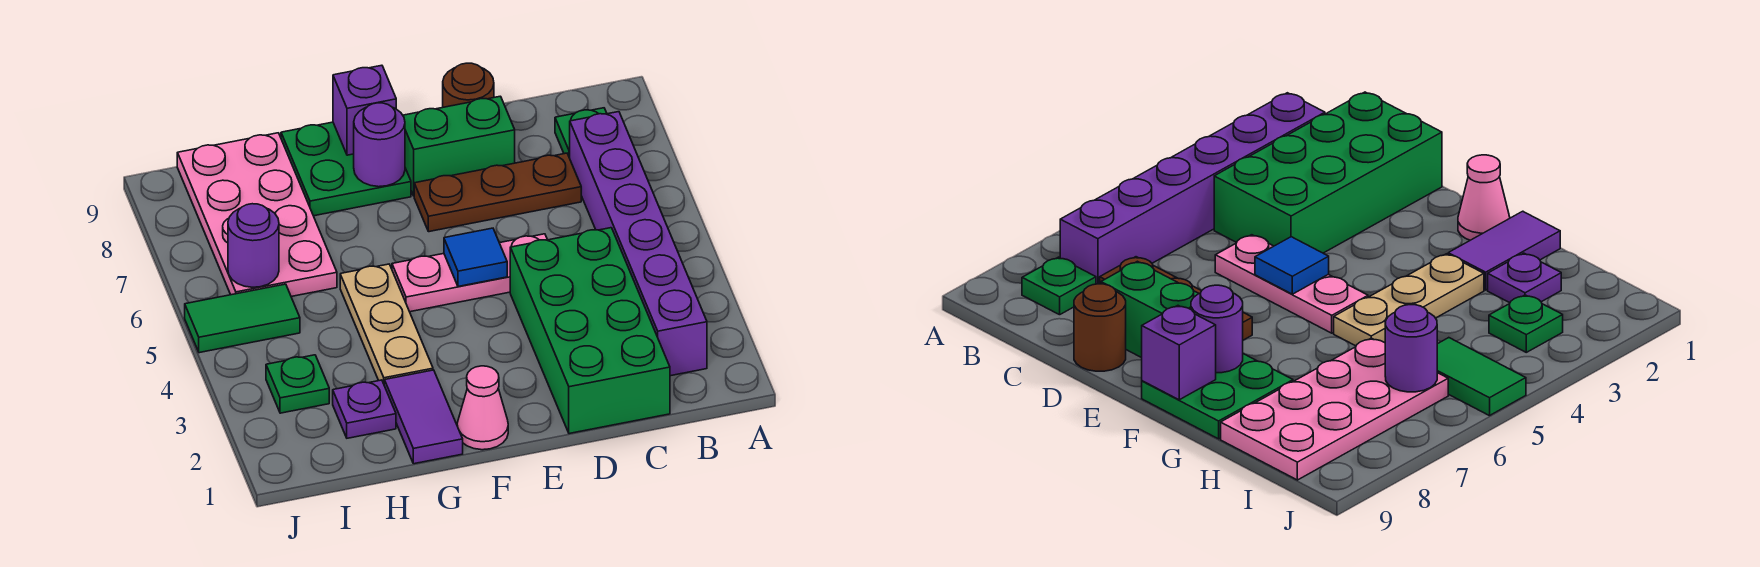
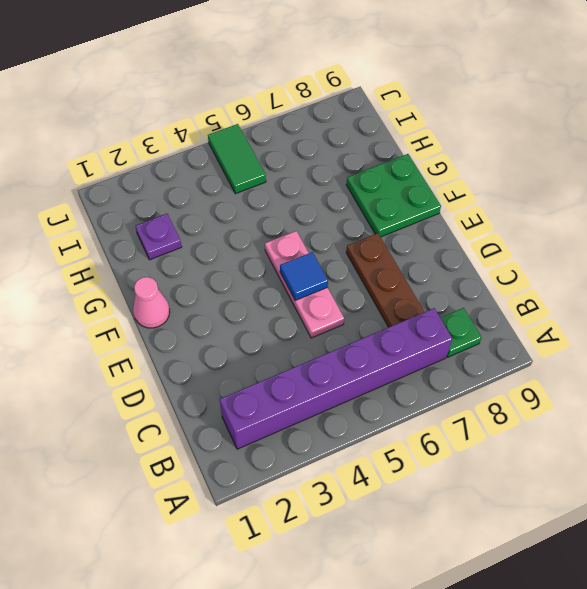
none -> green 2x4 brick [510,228,670,434]
none -> green 1x2 brick [403,96,515,196]
none -> brown 1x1 round brick [443,63,494,107]

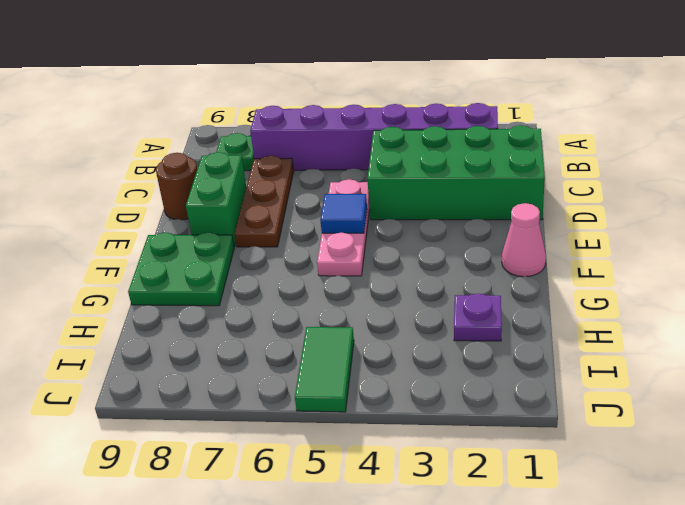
none -> purple 1x2 tile [384,370,463,464]
none -> tan 1x3 plate [340,264,433,383]
none -> pink 2x4 plate [177,133,337,297]

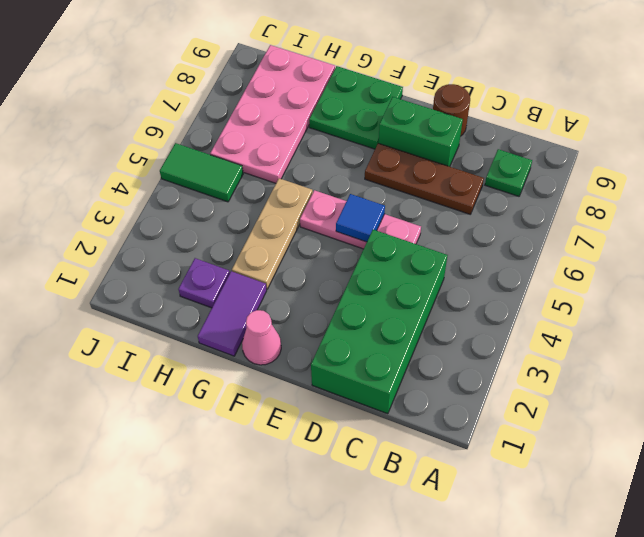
none -> purple 1x6 brick [570,112,707,376]
none -> green 1x1 plate [266,355,329,413]
none -> purple 1x1 round brick [354,103,405,187]

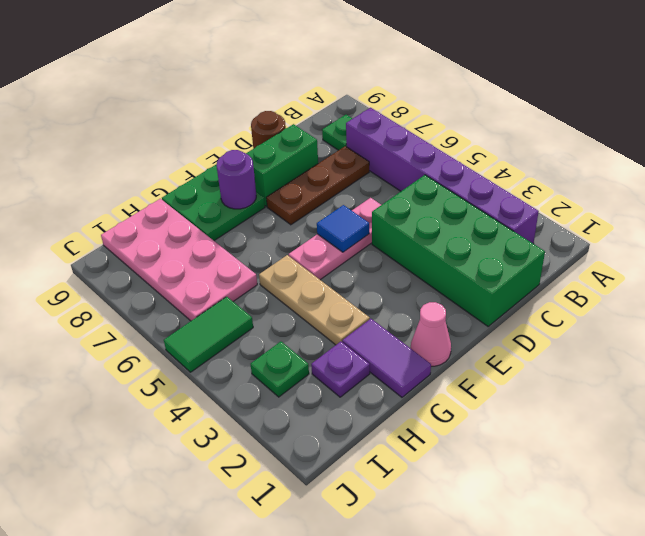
none -> purple 1x1 brick [333,65,396,155]
none -> purple 1x1 round brick [228,204,279,287]

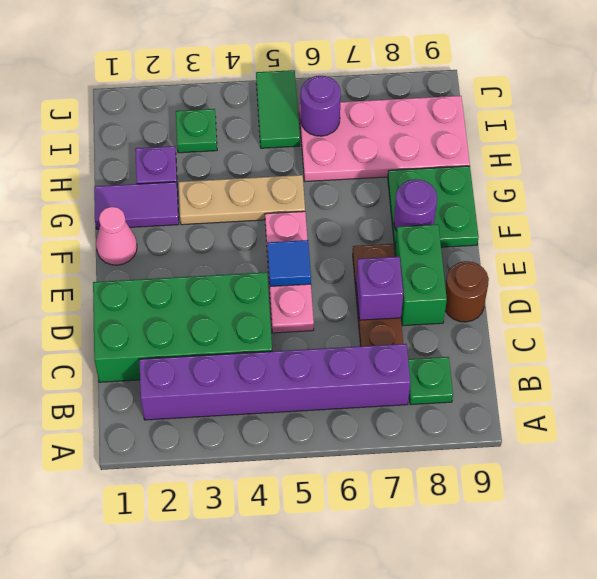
purple 1x1 brick [356,257,403,320] -> purple 1x1 brick moved to [333,65,396,155]

